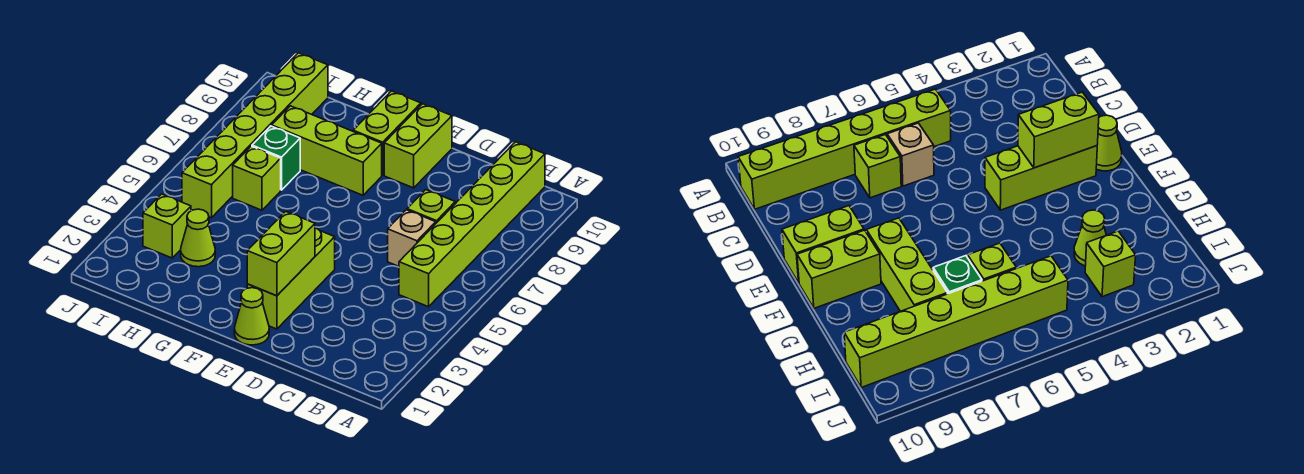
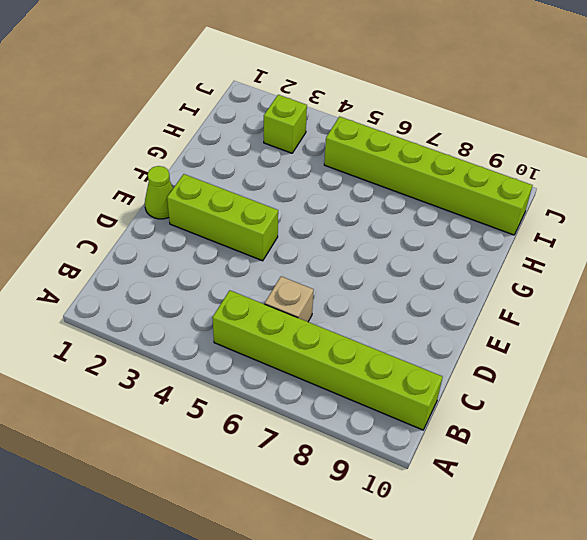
none -> lime 1x1 brick [407,190,455,223]
none -> lime 1x2 brick [384,104,452,188]
none -> lime 1x3 brick [272,106,382,195]

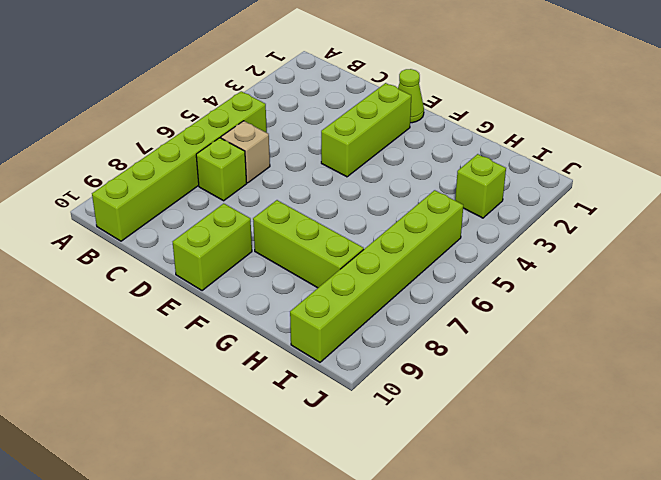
none -> lime 1x2 brick [353,91,421,175]
none -> lime 1x1 cone [181,209,215,267]
none -> lime 1x1 brick [233,146,281,210]

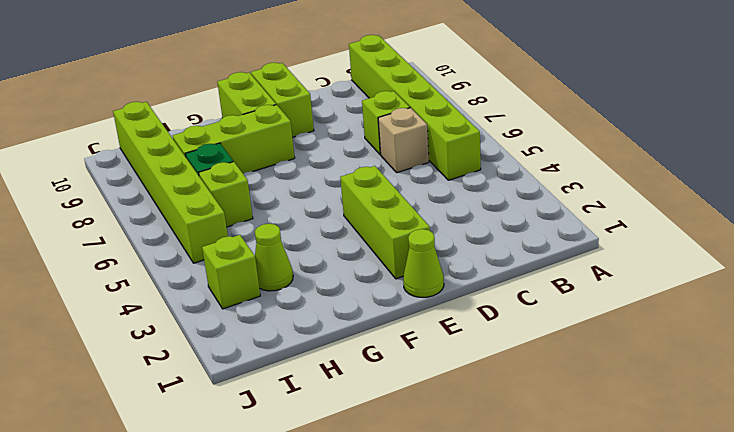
none -> lime 1x2 brick [247,211,315,296]

